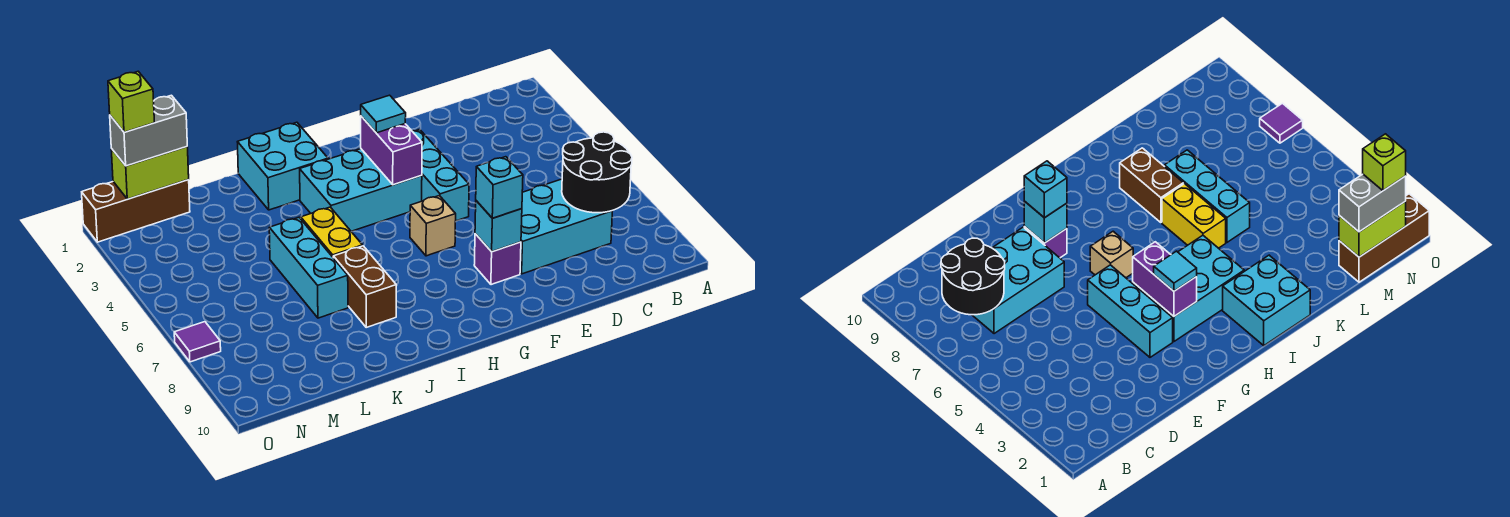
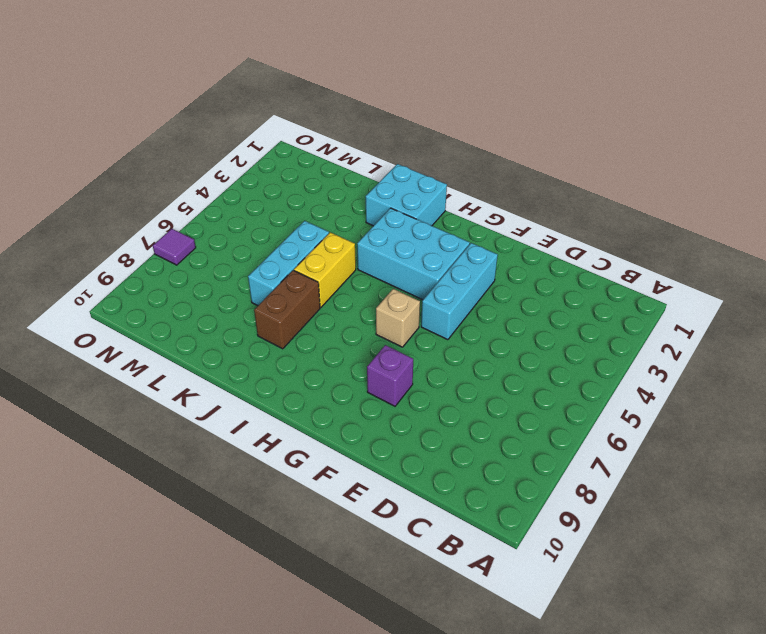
none -> cyan 2x3 brick [520,179,612,274]
none -> brown 1x3 brick [82,180,190,242]
none -> black 2x2 round brick [562,132,632,213]

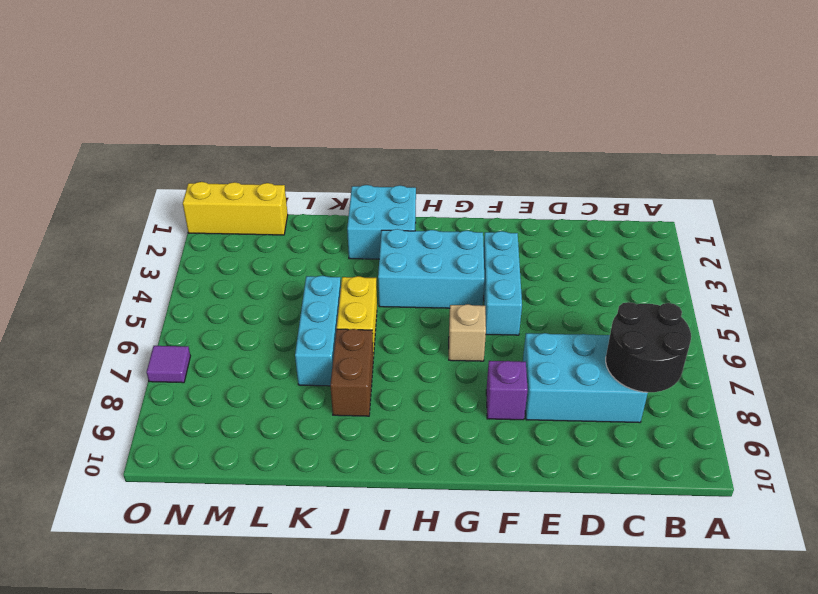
yellow 1x3 brick [183,182,288,235] -> brown 1x3 brick [82,180,190,242]
none -> cyan 1x1 brick [475,201,522,252]
none -> purple 1x2 brick [361,116,422,185]
none -> lime 1x2 brick [111,147,189,199]

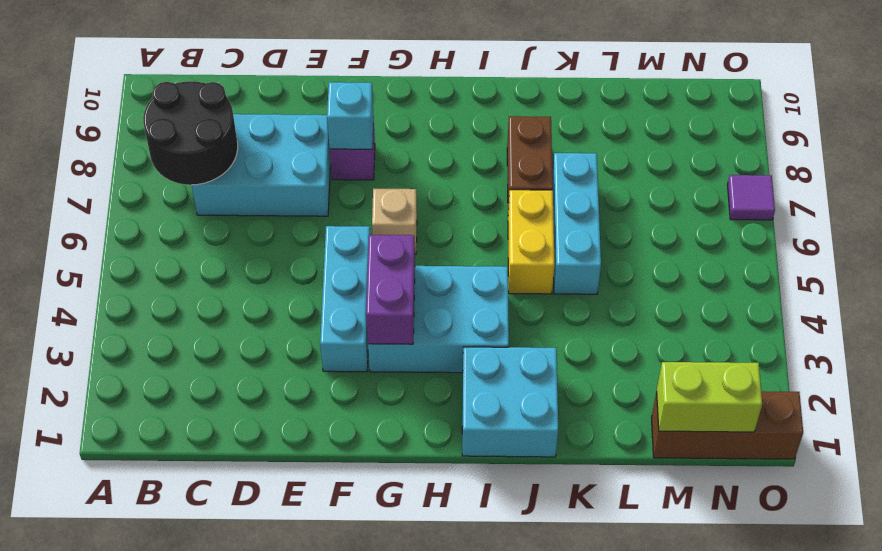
none -> cyan 1x1 brick [476,157,523,218]
none -> cyan 1x1 tile [361,95,406,133]
none -> grey 1x2 brick [110,95,187,166]

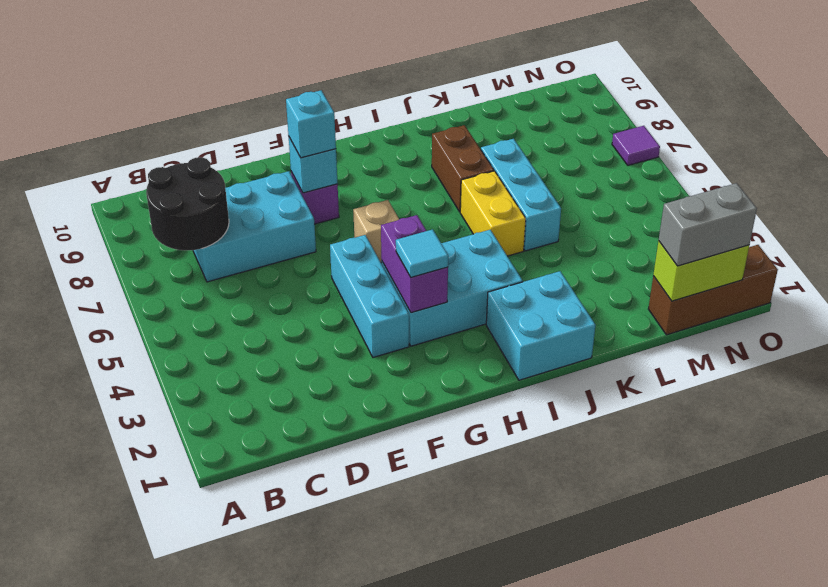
none -> lime 1x1 brick [108,71,154,132]

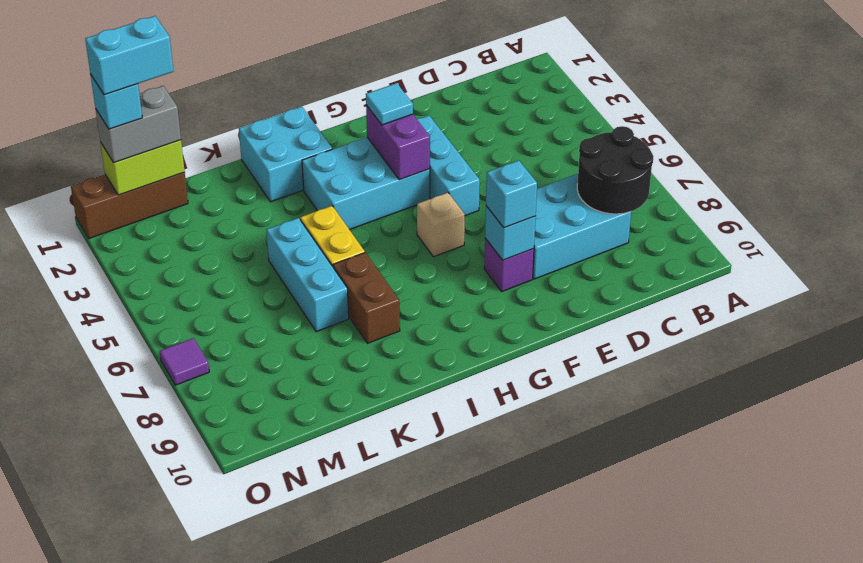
cyan 1x2 brick [85,16,173,95] -> none
cyan 1x1 brick [90,74,142,129] -> lime 1x1 brick [108,71,154,132]

